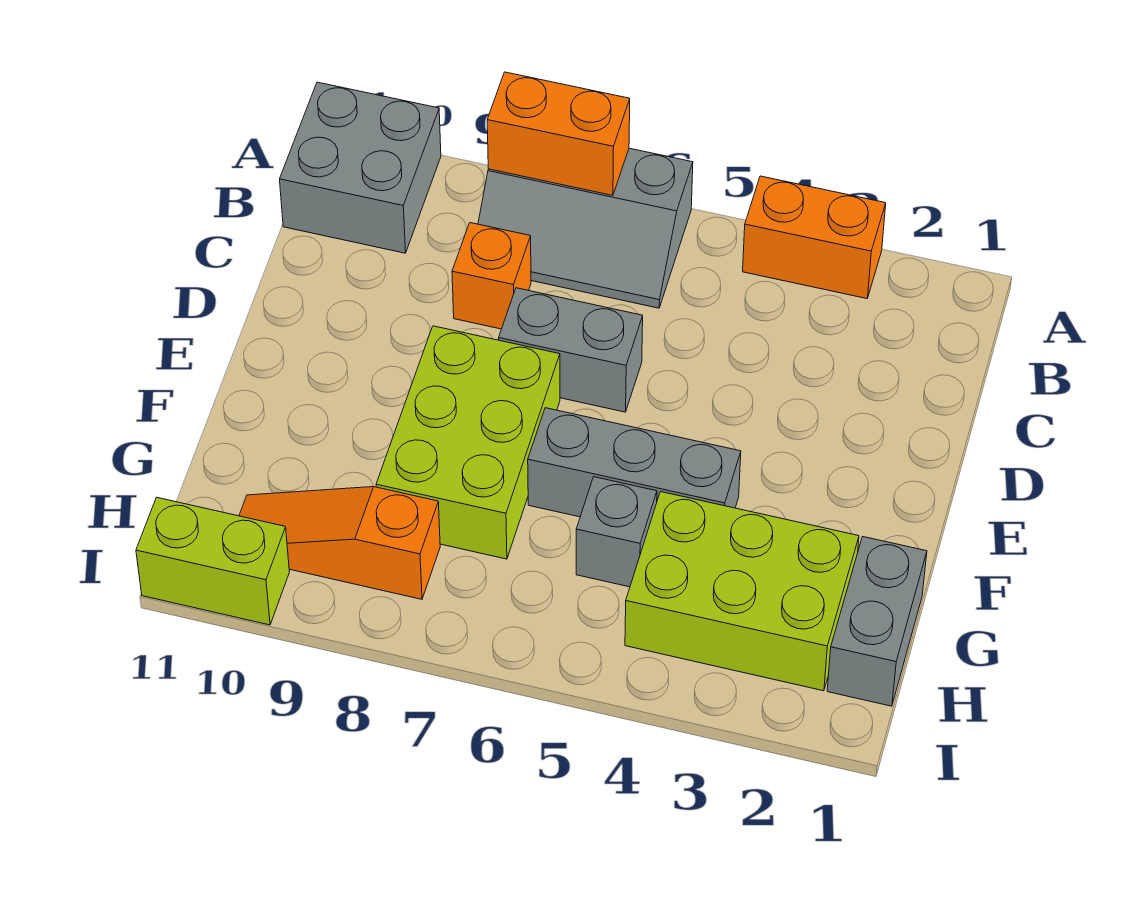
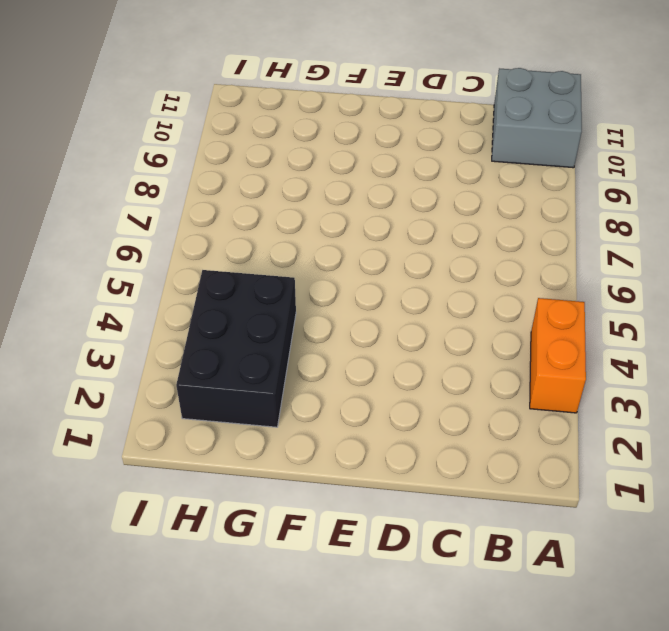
black 2x3 brick [176,270,296,427] -> lime 2x3 brick [625,492,859,691]
none -> grey 2x3 slope [478,148,693,308]
none -> orange 1x1 brick [452,223,531,329]
none -> grey 1x2 brick [499,288,643,412]

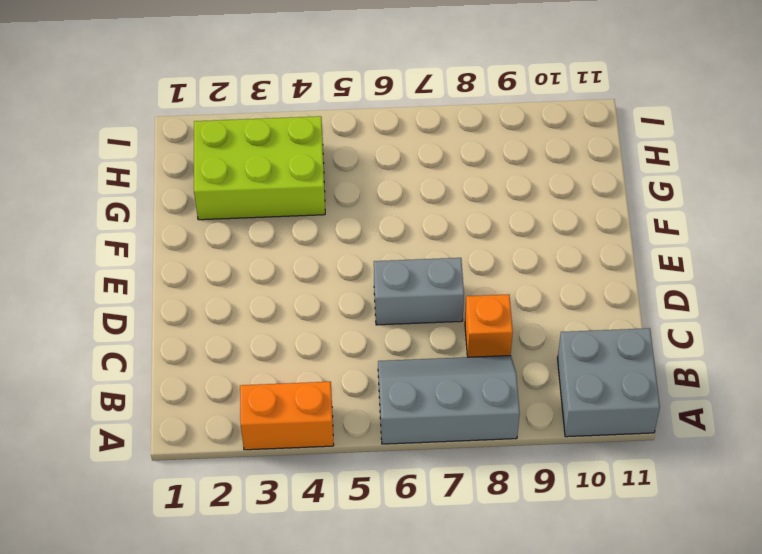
none -> lime 2x3 brick [376,326,560,559]
none -> grey 1x3 brick [528,408,741,517]
none -> grey 1x2 brick [827,537,927,706]

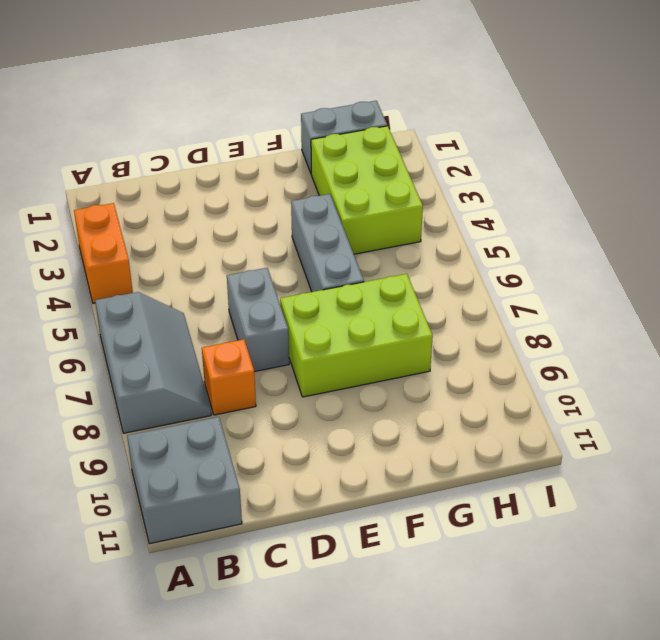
none -> grey 1x1 brick [576,477,657,587]
none -> orange 1x3 slope [239,487,440,599]
none -> lime 1x2 brick [136,497,289,625]

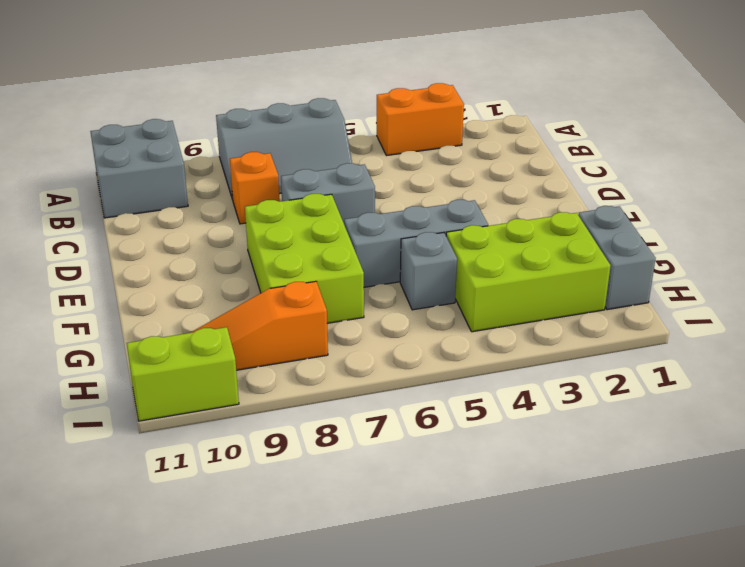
none -> orange 1x2 brick [487,72,630,195]

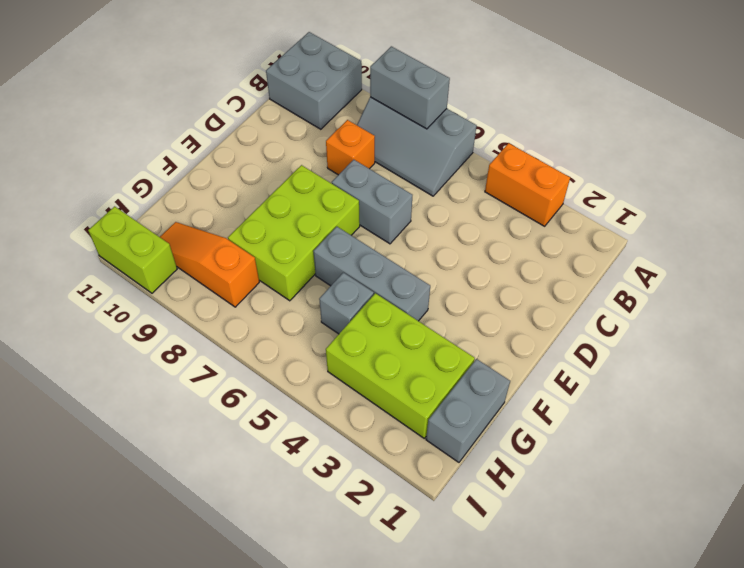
grey 1x2 brick [370,46,450,129] -> orange 1x2 brick [487,72,630,195]

